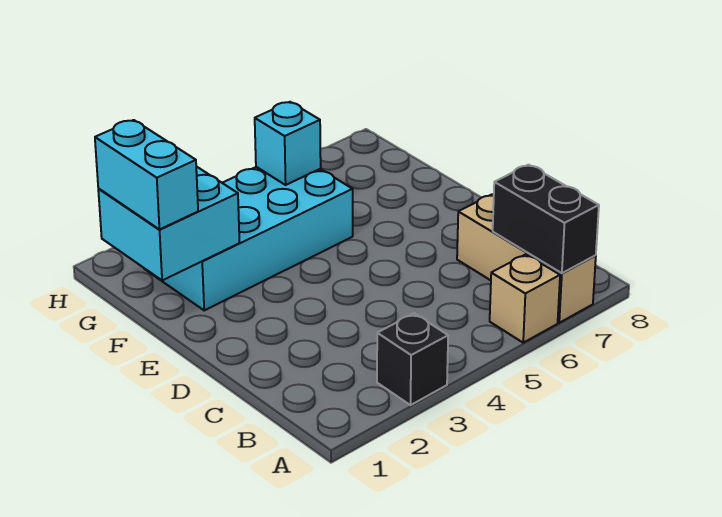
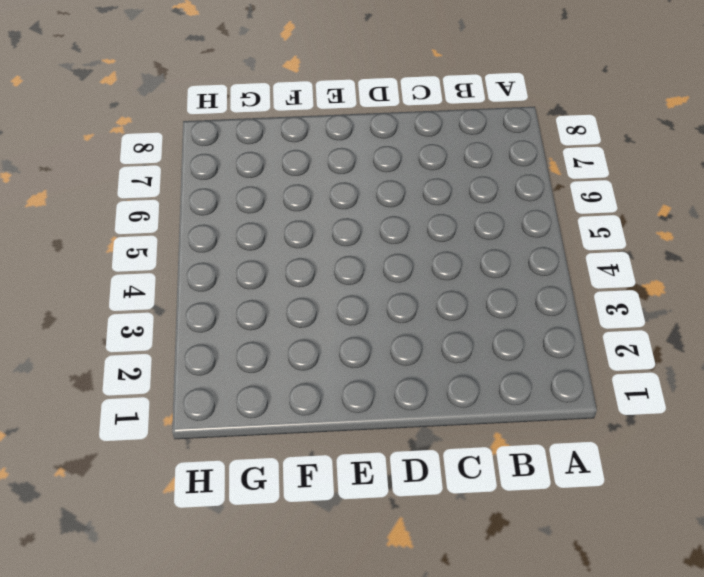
none -> black 1x1 brick [377,313,448,405]
none -> tan 1x1 brick [490,254,560,343]

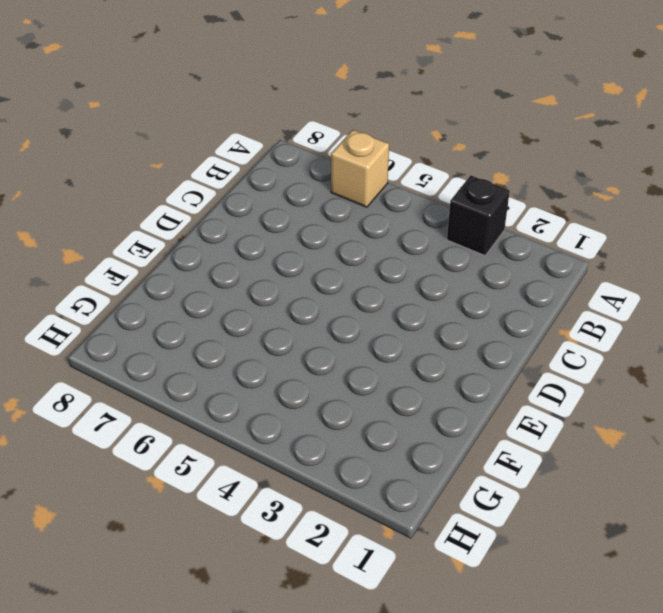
none -> tan 1x3 brick [457,194,596,323]
none -> cyan 2x4 brick [144,167,353,310]

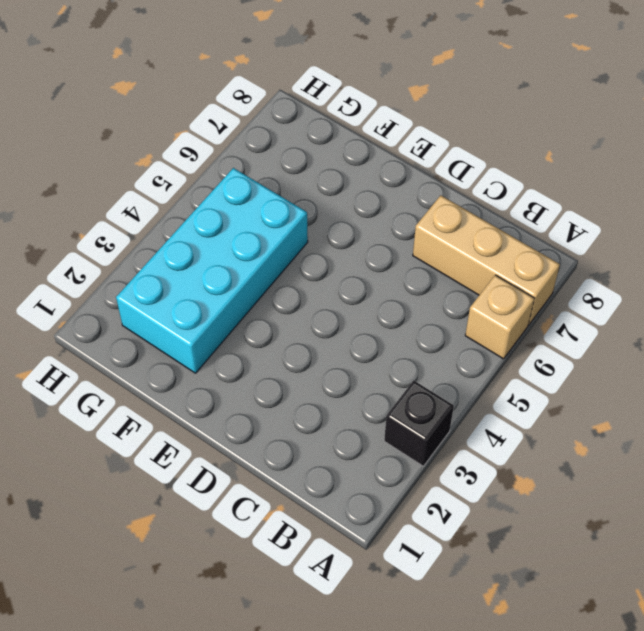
none -> black 1x2 brick [493,165,599,273]
none -> cyan 2x2 brick [98,166,240,281]

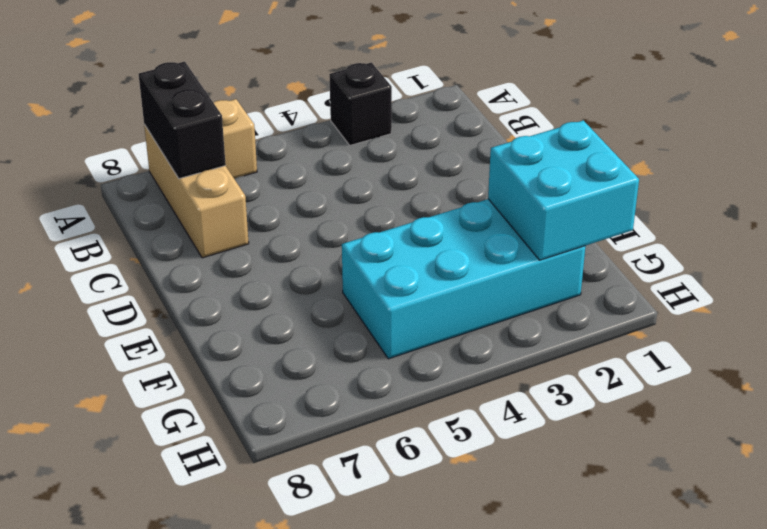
none -> cyan 1x1 brick [255,102,321,185]
none -> cyan 1x2 brick [95,120,198,230]

